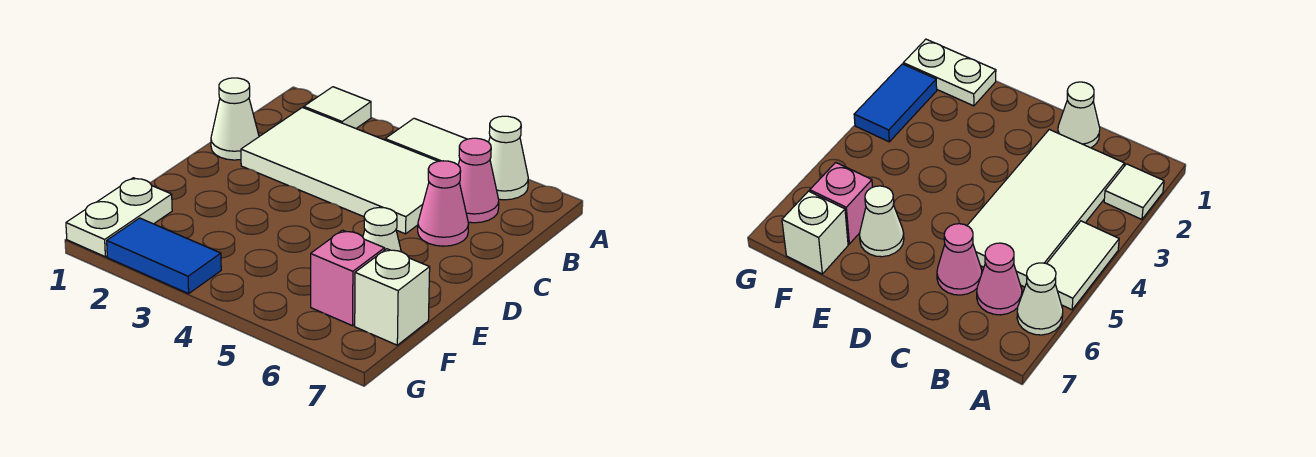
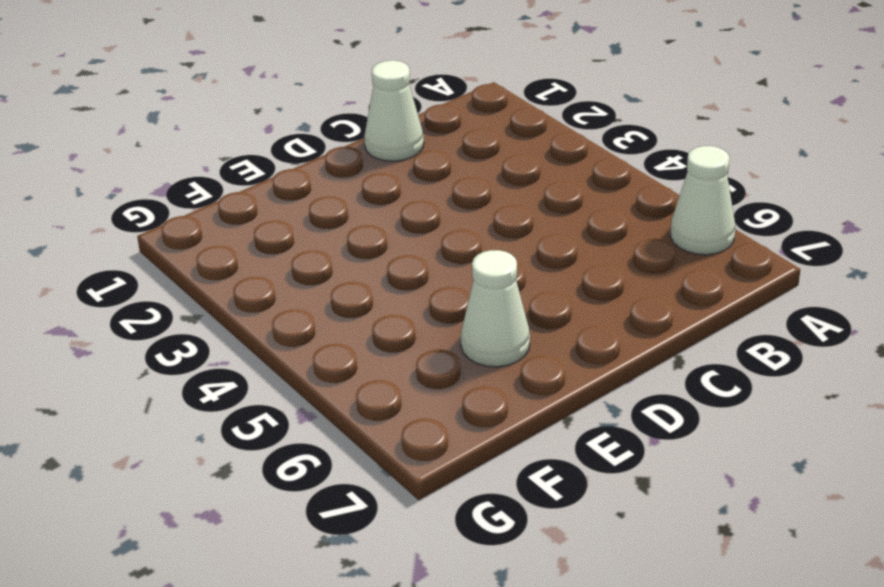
none -> white 1x1 tile [304,87,371,128]
none -> white 1x2 tile [385,118,467,165]
none -> white 2x4 tile [241,107,438,234]

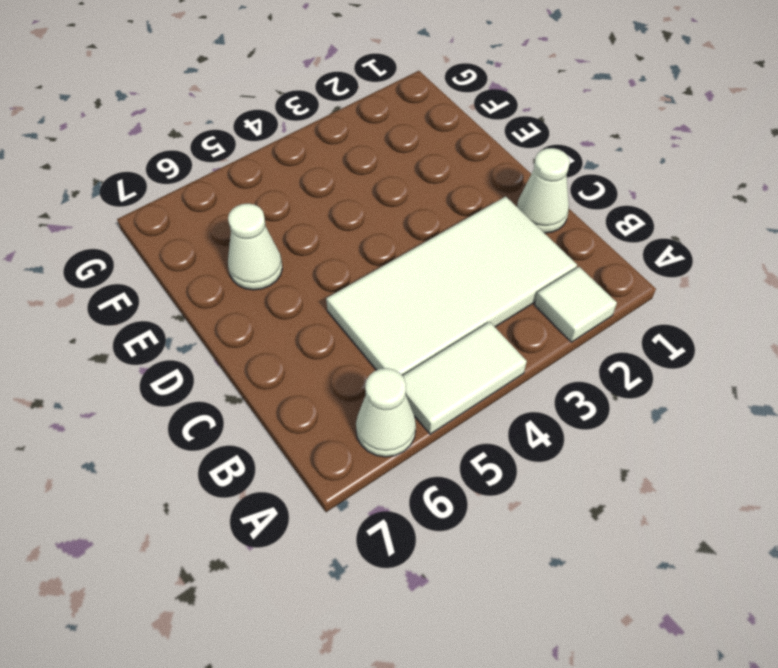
none -> pink 1x1 cone [458,138,499,223]
none -> pink 1x1 cone [418,161,469,246]
none -> white 1x2 plate [66,178,172,257]

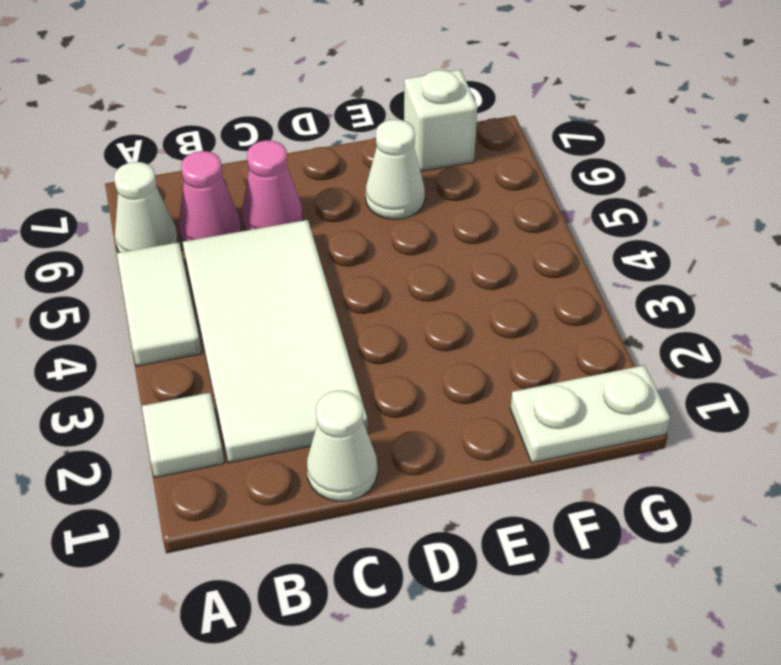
none -> pink 1x1 brick [311,230,385,326]
none -> blue 1x2 tile [107,218,221,294]

